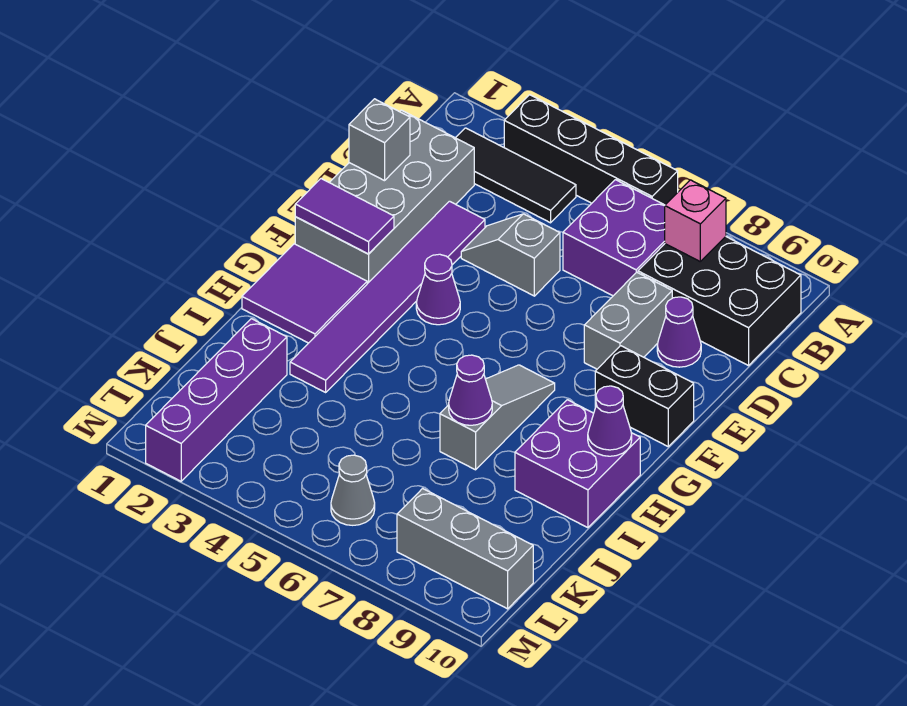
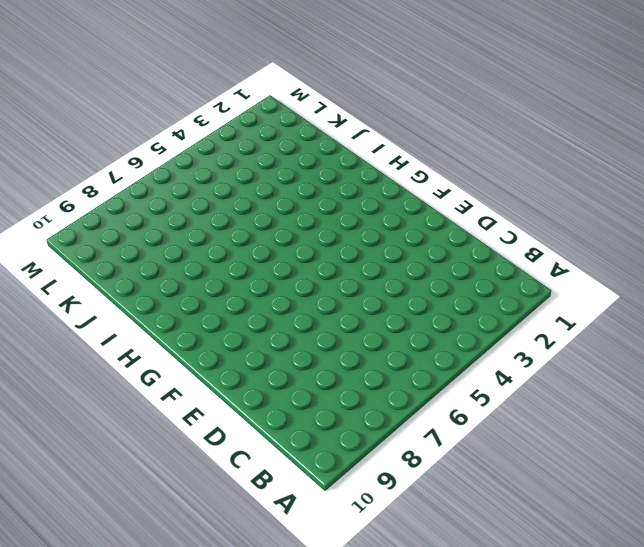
none -> black 1x4 brick [504,95,678,205]
none -> black 1x3 tile [456,128,576,223]
none -> purple 2x2 brick [563,180,665,296]

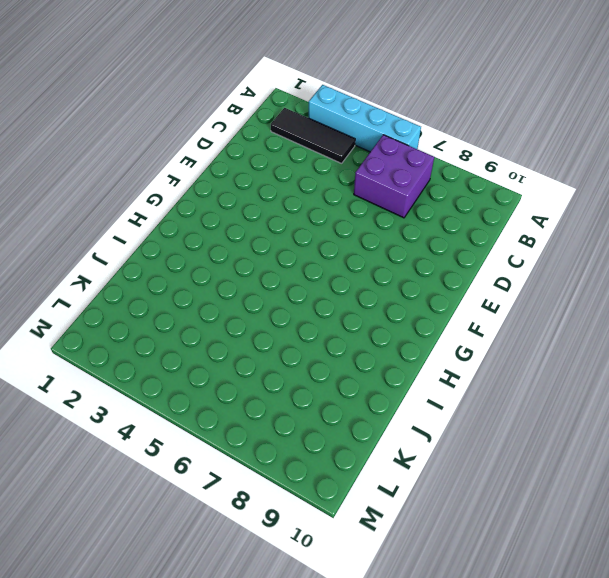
cyan 1x4 brick [309,85,421,152] -> black 1x4 brick [504,95,678,205]
none -> black 2x3 brick [638,237,801,366]
none -> grey 2x4 brick [295,110,474,284]
none -> purple 1x6 tile [290,201,485,392]

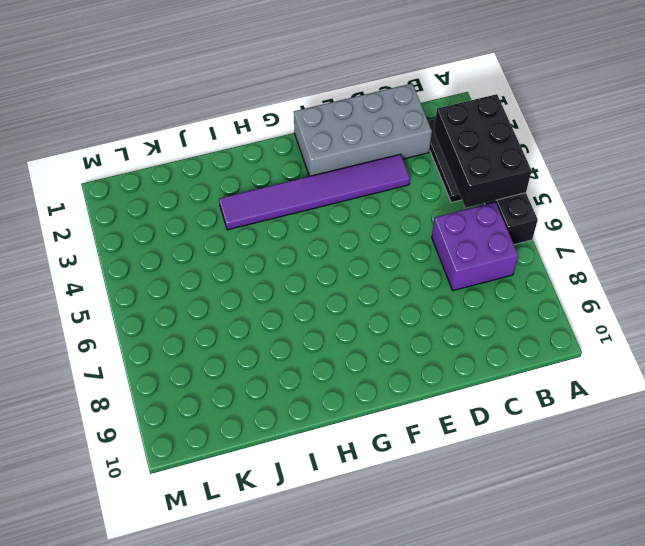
black 2x3 brick [434,94,531,208] -> black 2x3 brick moved to [638,237,801,366]
none -> grey 1x2 slope [461,214,560,296]
none -> grey 1x2 brick [584,272,672,369]
none -> purple 1x1 cone [657,297,701,367]

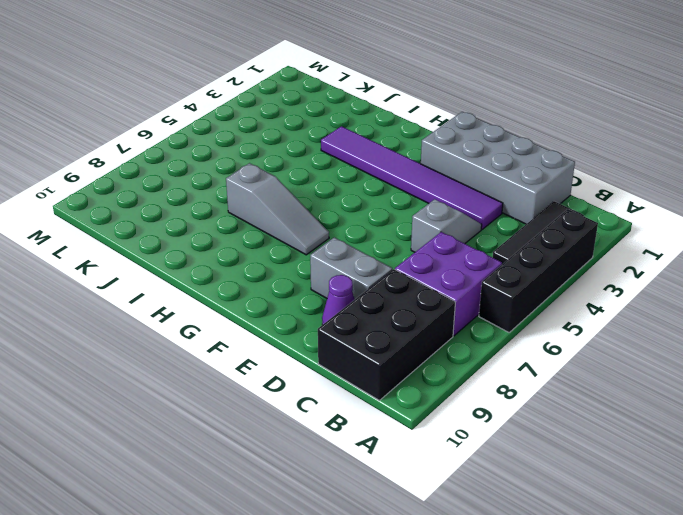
none -> purple 1x1 cone [416,254,460,325]
none -> black 1x2 brick [595,346,694,446]
none -> purple 2x2 tile [242,244,367,343]

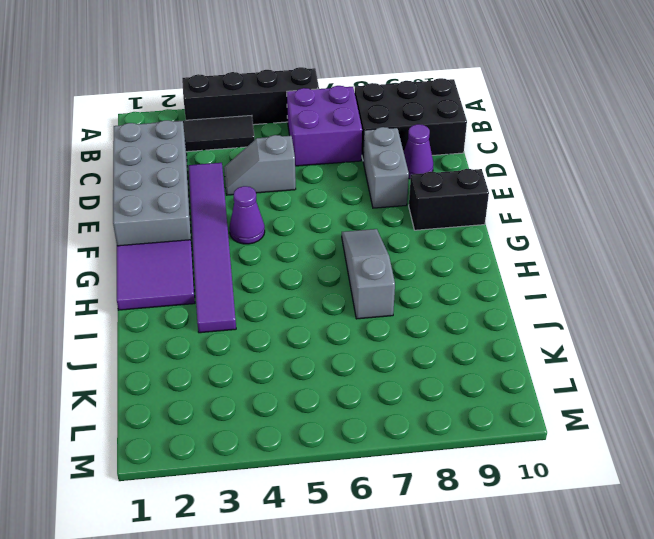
none -> purple 2x2 brick [515,400,640,528]
none -> purple 1x4 brick [146,319,287,481]
none -> grey 1x1 cone [331,455,375,525]

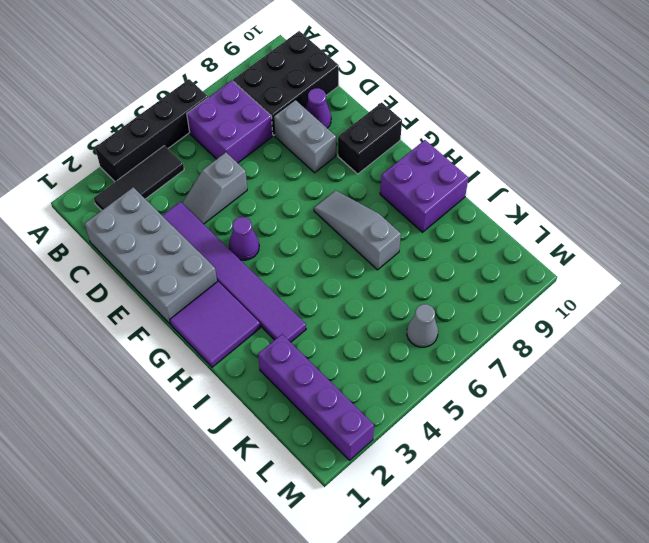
none -> grey 1x3 brick [397,488,533,609]
none -> pink 1x1 brick [665,180,726,261]
none -> grey 1x1 brick [349,99,410,181]

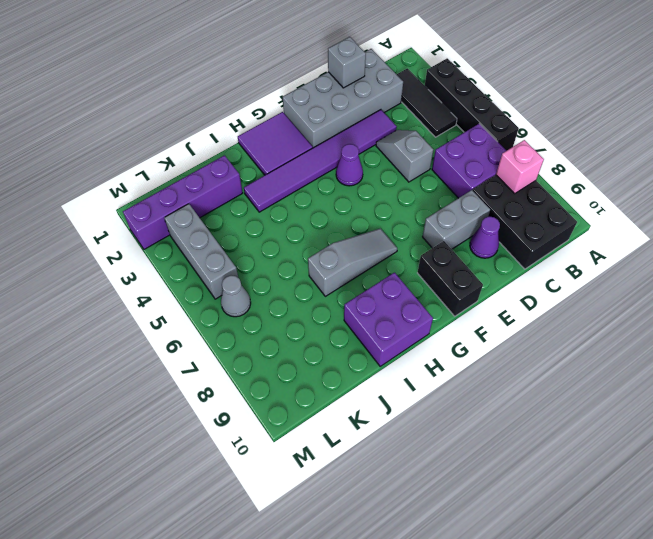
grey 1x3 brick [164,204,238,299] -> grey 1x3 brick moved to [397,488,533,609]
none -> purple 1x2 tile [295,179,394,254]
none -> purple 1x1 cone [588,386,632,456]
none -> purple 1x1 cone [449,355,492,425]

